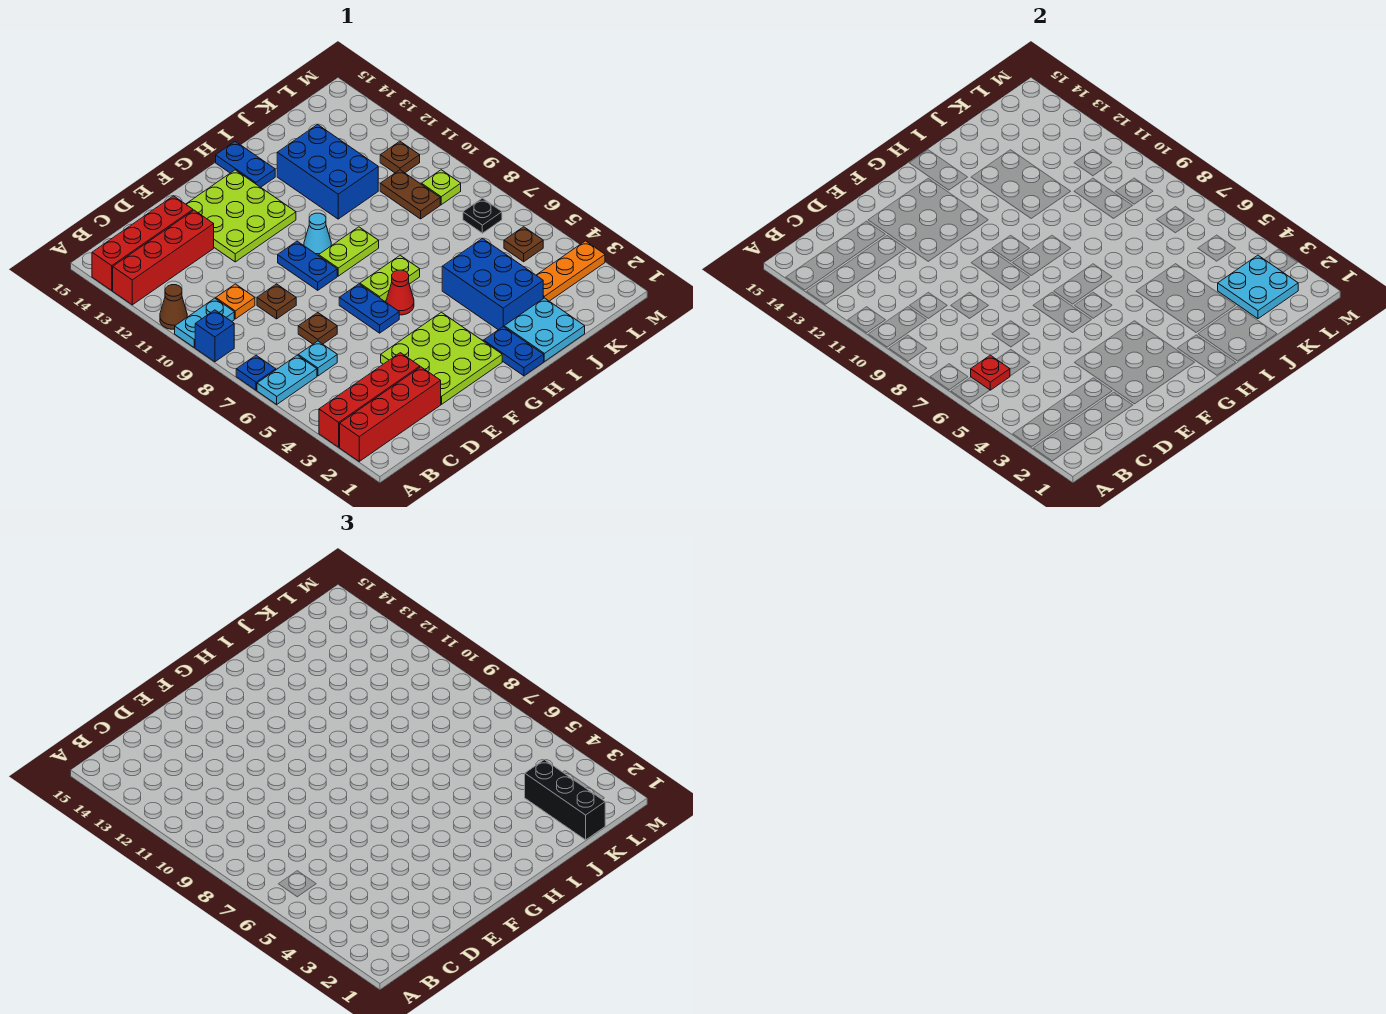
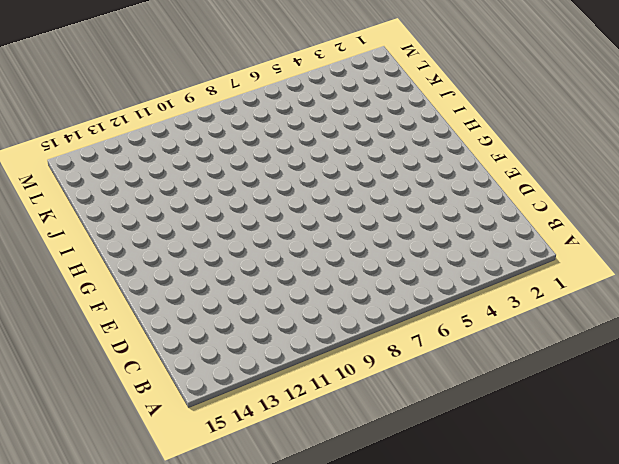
none -> red 1x4 brick [340,367,441,461]
none -> red 1x4 brick [319,353,420,447]
none -> cyan 1x2 plate [257,355,317,404]
none -> blue 1x1 plate [236,355,276,390]

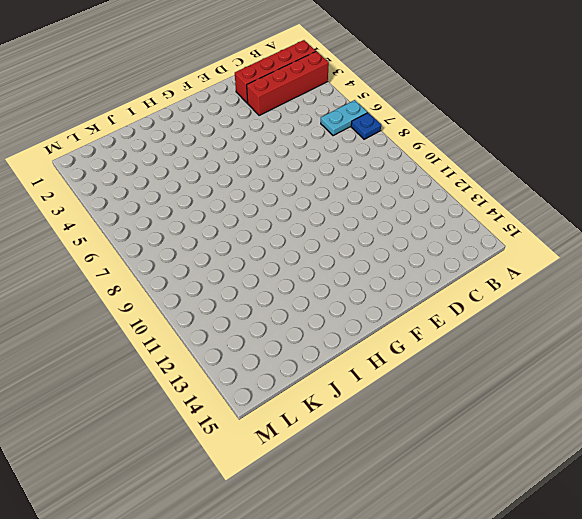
none -> blue 1x1 brick [195,310,234,362]
none -> cyan 1x2 plate [175,298,234,347]
none -> brown 1x1 cone [160,285,187,329]
none -> red 1x4 brick [113,210,214,305]

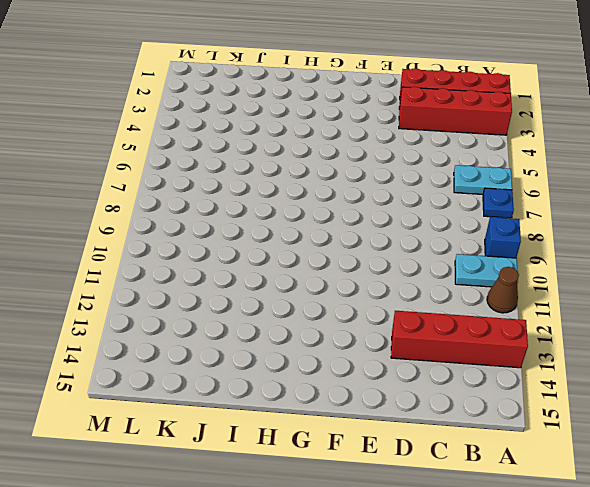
none -> red 1x4 brick [92,196,193,290]
none -> cyan 1x1 plate [298,341,337,376]
none -> orange 1x1 plate [216,284,255,319]
none -> brown 1x1 plate [298,313,337,344]

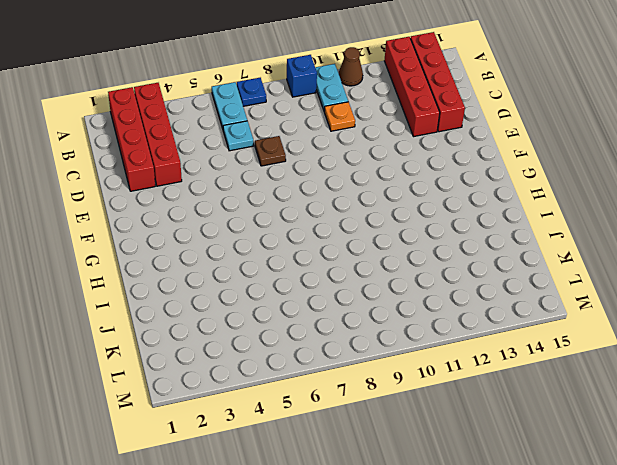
none -> brown 1x1 plate [257,284,296,319]
none -> lime 3x3 plate [381,312,502,404]
none -> lime 3x3 plate [186,170,296,262]
none -> blue 1x2 plate [339,284,399,333]

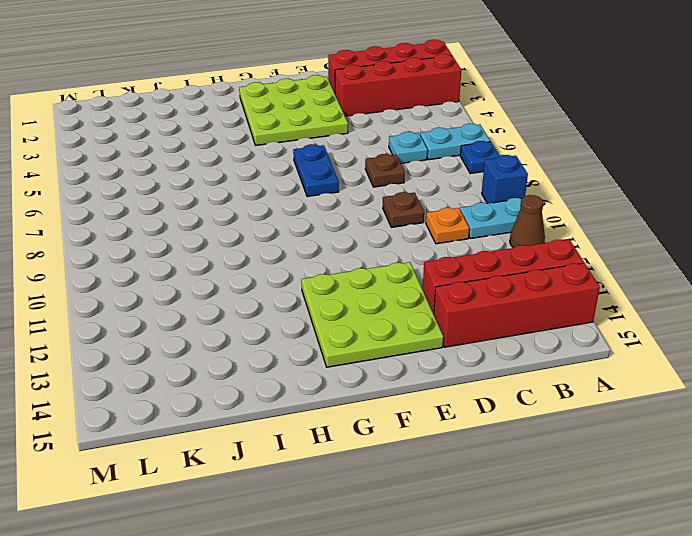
none -> blue 1x2 plate [278,241,337,290]
none -> red 1x1 cone [386,270,414,315]
none -> lime 1x2 plate [360,255,420,301]
none -> lime 1x2 plate [319,227,379,276]

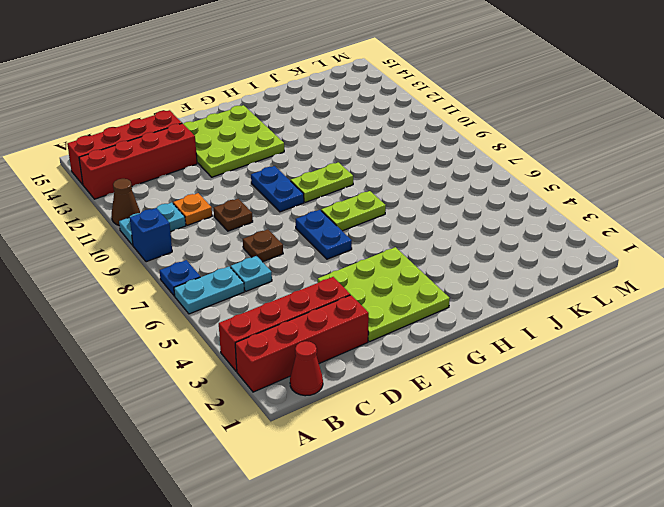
red 1x1 cone [290,341,323,396] -> red 1x1 cone moved to [386,270,414,315]
none -> cyan 1x1 cone [304,213,331,256]
none -> blue 1x2 plate [484,327,544,376]
none -> blue 1x2 plate [216,142,275,187]
none -> cyan 2x2 plate [504,298,585,362]

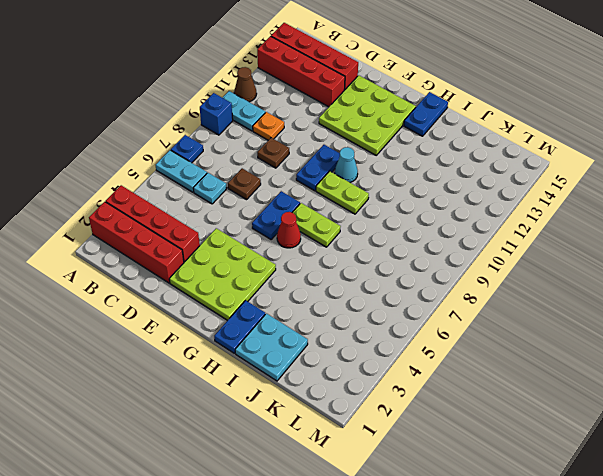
none -> blue 2x3 brick [442,238,543,330]
none -> blue 2x3 brick [277,124,378,219]
none -> orange 1x3 plate [536,241,605,301]
none -> brown 1x2 plate [380,170,440,219]

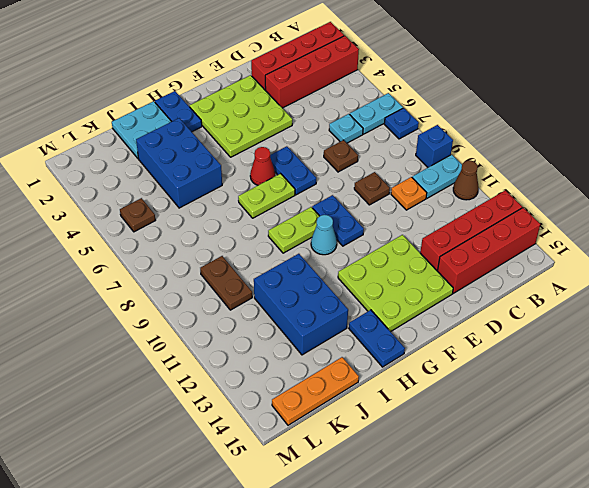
orange 1x3 plate [272,357,359,425] -> orange 1x3 plate moved to [536,241,605,301]
none -> black 1x1 plate [463,198,502,233]
none -> lime 1x1 plate [422,170,461,205]
none -> brown 1x1 plate [380,141,420,173]
none -> red 1x1 plate [971,355,1010,390]

